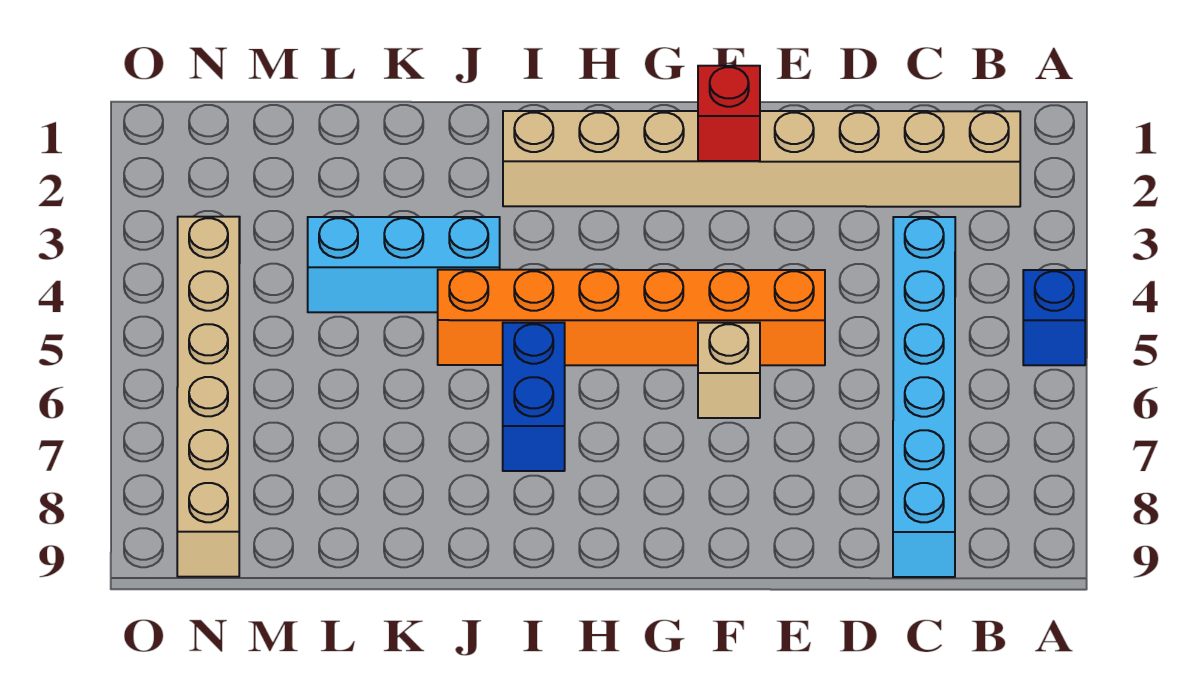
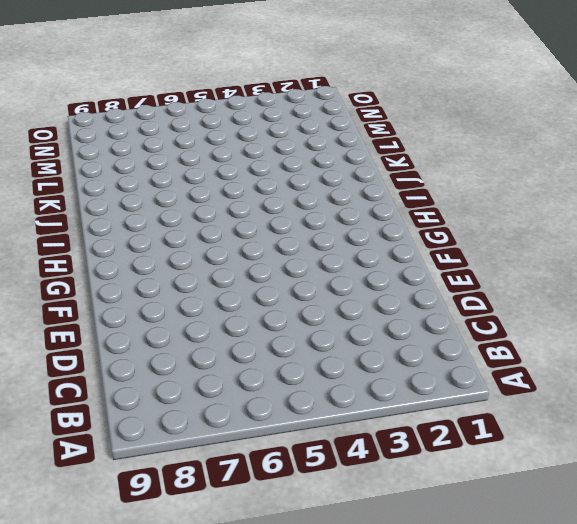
none -> blue 1x1 brick [1023,270,1085,365]
none -> tan 1x8 brick [503,111,1020,207]

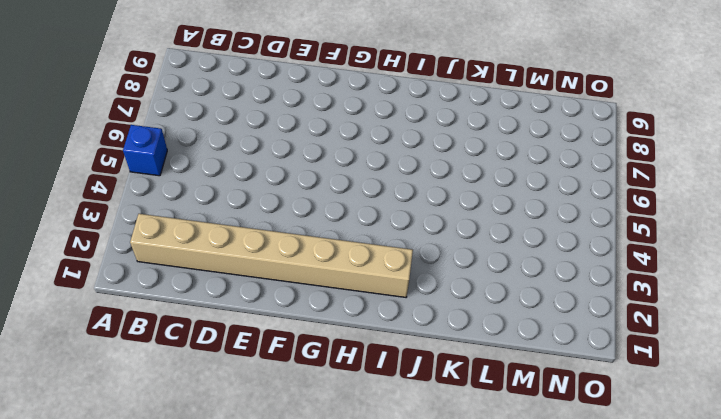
none -> cyan 1x6 brick [893,217,955,577]
none -> orange 1x6 brick [438,270,825,365]

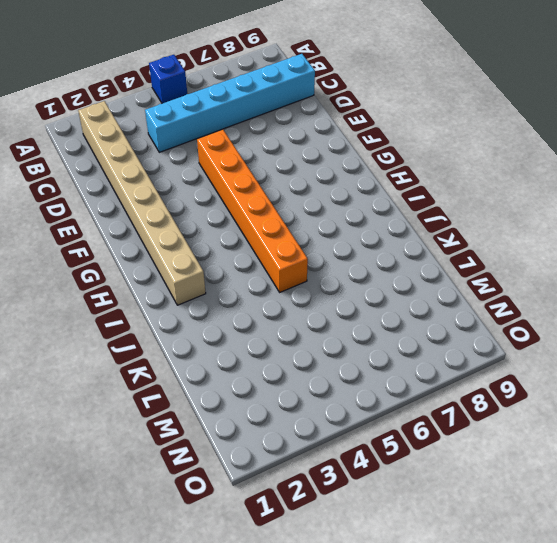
none -> tan 1x1 brick [698,323,760,418]
none -> blue 1x2 brick [503,323,565,471]

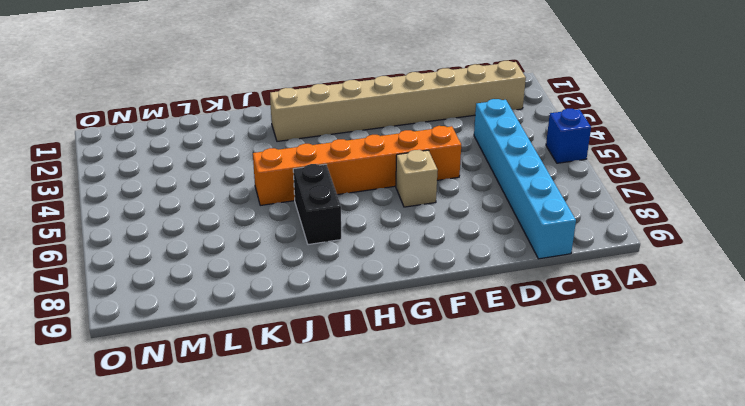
black 1x2 brick [293,164,341,245] -> blue 1x2 brick [503,323,565,471]
none -> cyan 1x3 brick [308,217,500,312]
none -> tan 1x6 brick [177,217,240,577]

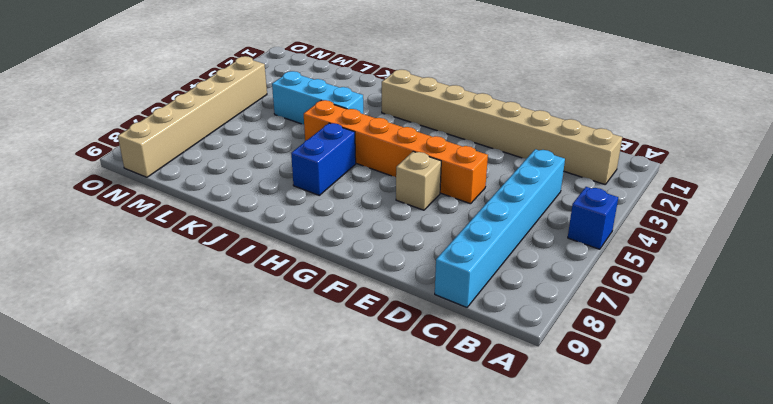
none -> red 1x1 brick [698,66,760,161]

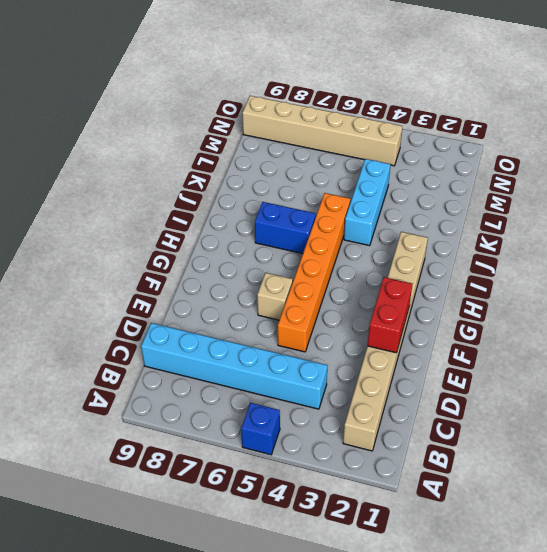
red 1x2 brick [368,277,412,353] -> red 1x1 brick [698,66,760,161]

